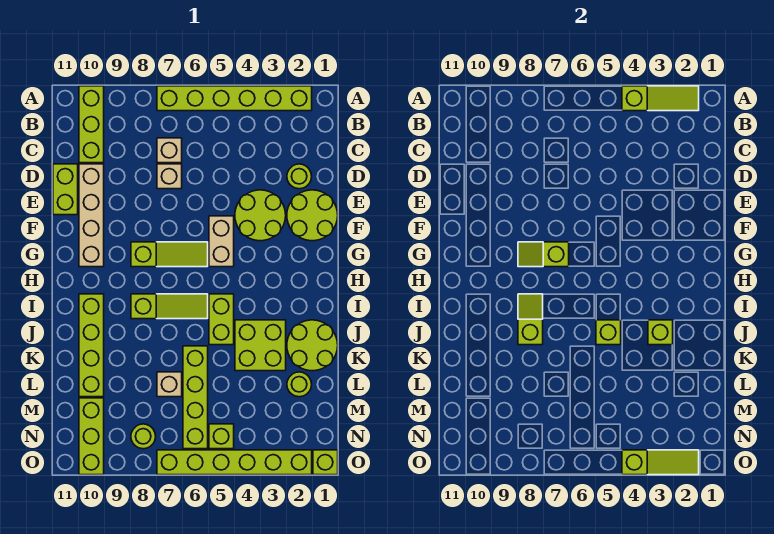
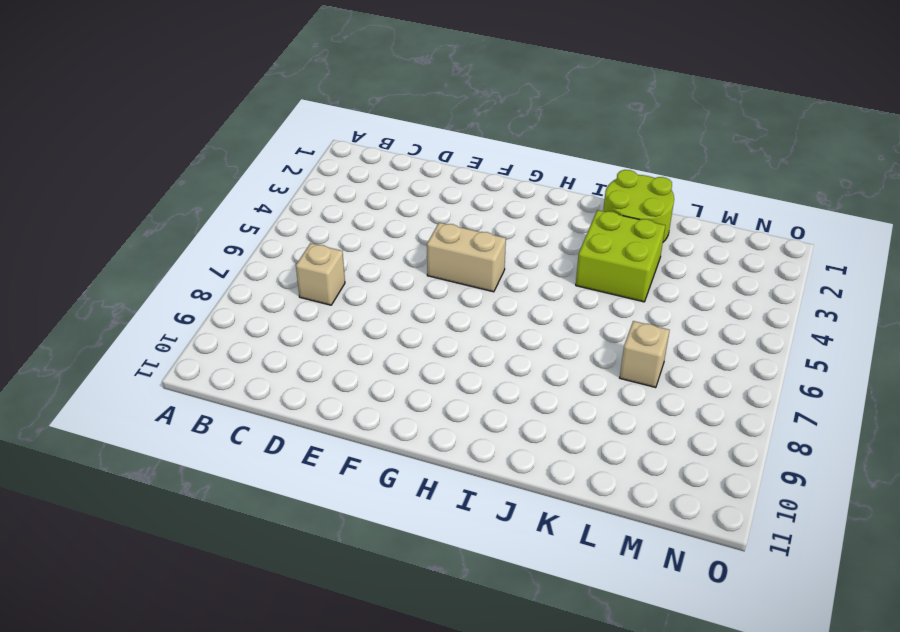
none -> lime 1x6 brick [157,86,312,111]
none -> lime 1x3 brick [79,86,104,163]
none -> lime 1x1 round brick [287,164,312,189]
none -> tan 1x1 brick [157,164,182,189]

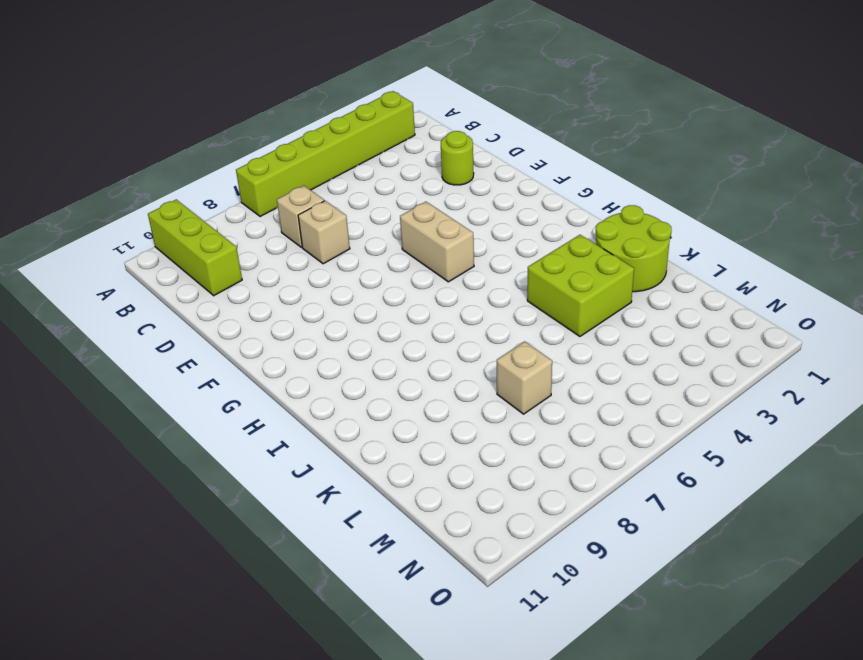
none -> tan 1x4 brick [79,164,104,267]
none -> lime 1x2 brick [53,164,78,215]
none -> lime 2x2 round brick [287,190,338,241]
none -> lime 2x2 round brick [235,190,286,241]

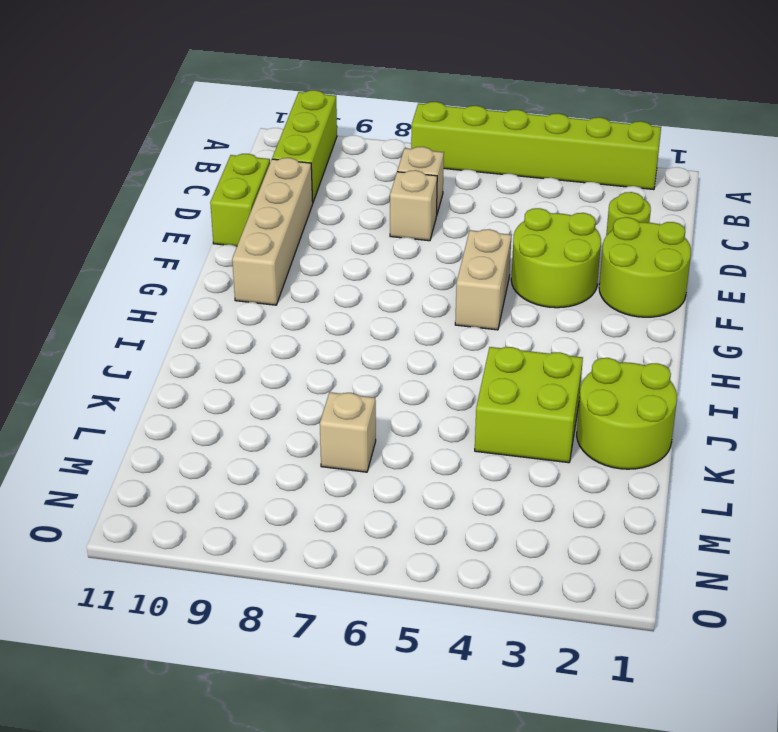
none -> lime 1x3 slope [131,242,208,267]
none -> lime 1x2 brick [209,294,234,345]
none -> lime 1x3 slope [131,294,208,319]
none -> lime 1x4 brick [79,294,104,397]

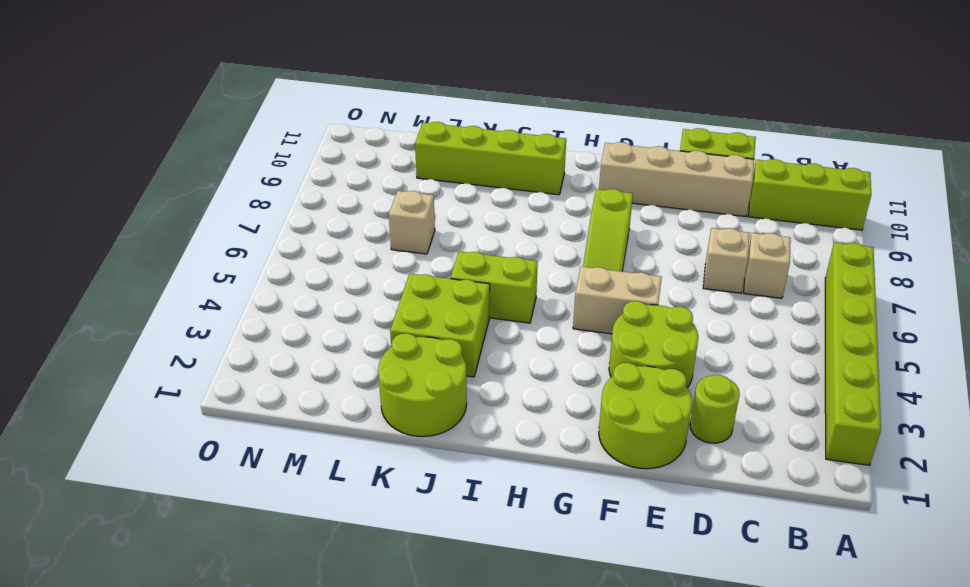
none -> lime 1x3 slope [131,294,208,319]
none -> lime 1x4 brick [183,346,208,449]
none -> lime 1x1 round brick [287,372,312,397]
none -> lime 1x3 brick [79,398,104,475]

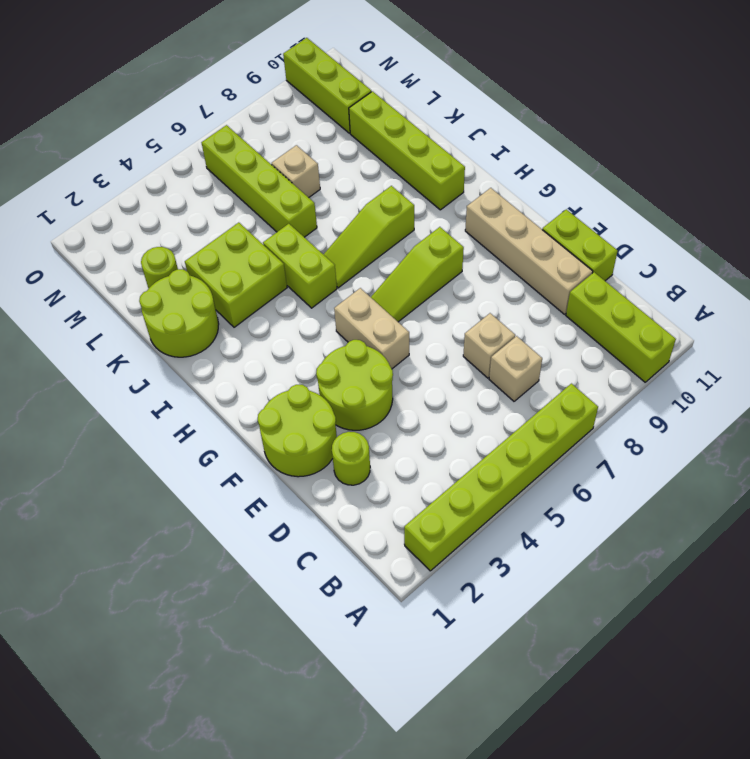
none -> lime 1x1 brick [209,424,234,449]
none -> lime 1x1 round brick [131,424,156,449]
none -> lime 1x1 brick [313,450,338,475]
none -> lime 1x6 brick [157,450,312,475]

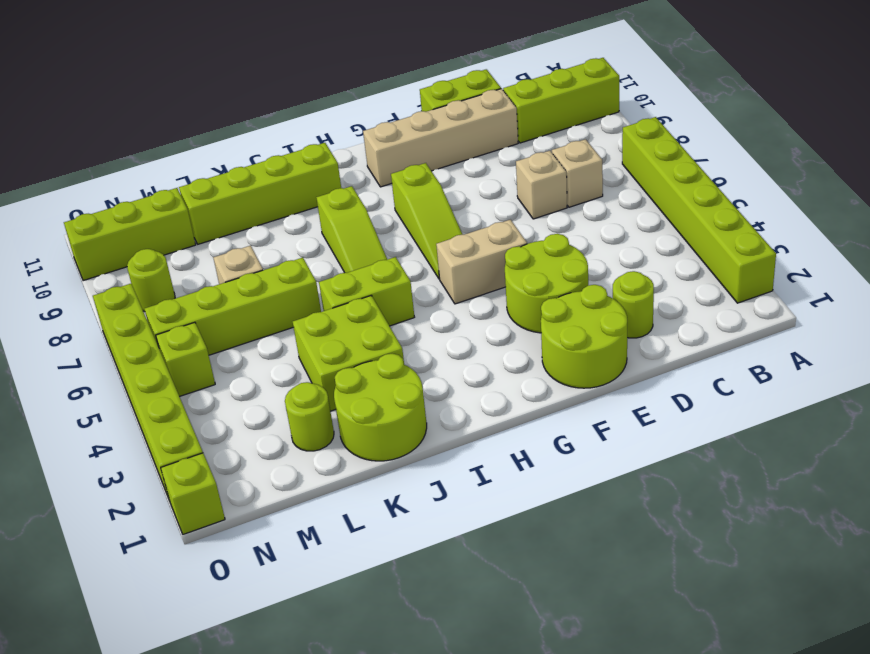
none -> lime 1x3 slope [622,86,699,111]
none -> lime 1x2 slope [518,242,569,267]
none -> lime 1x2 slope [518,294,543,345]
none -> lime 1x1 brick [648,320,673,345]

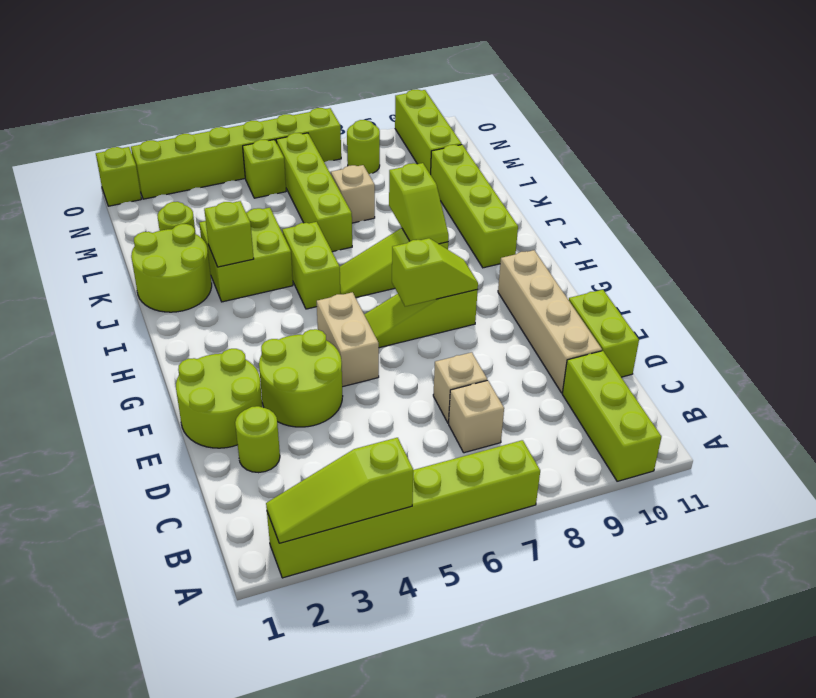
none -> lime 1x1 brick [596,320,621,345]
none -> lime 1x3 slope [622,450,699,475]

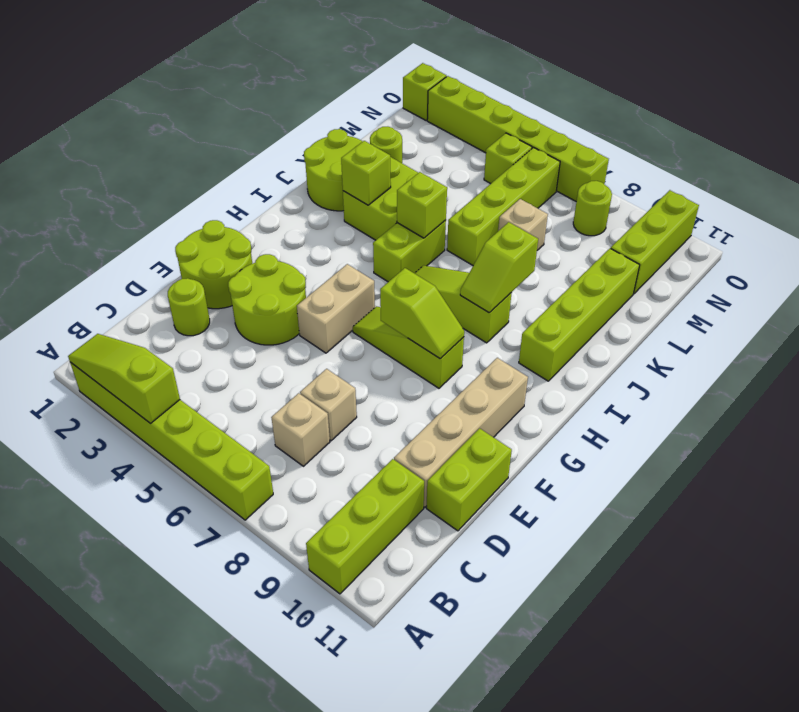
none -> lime 1x3 slope [622,450,699,475]

